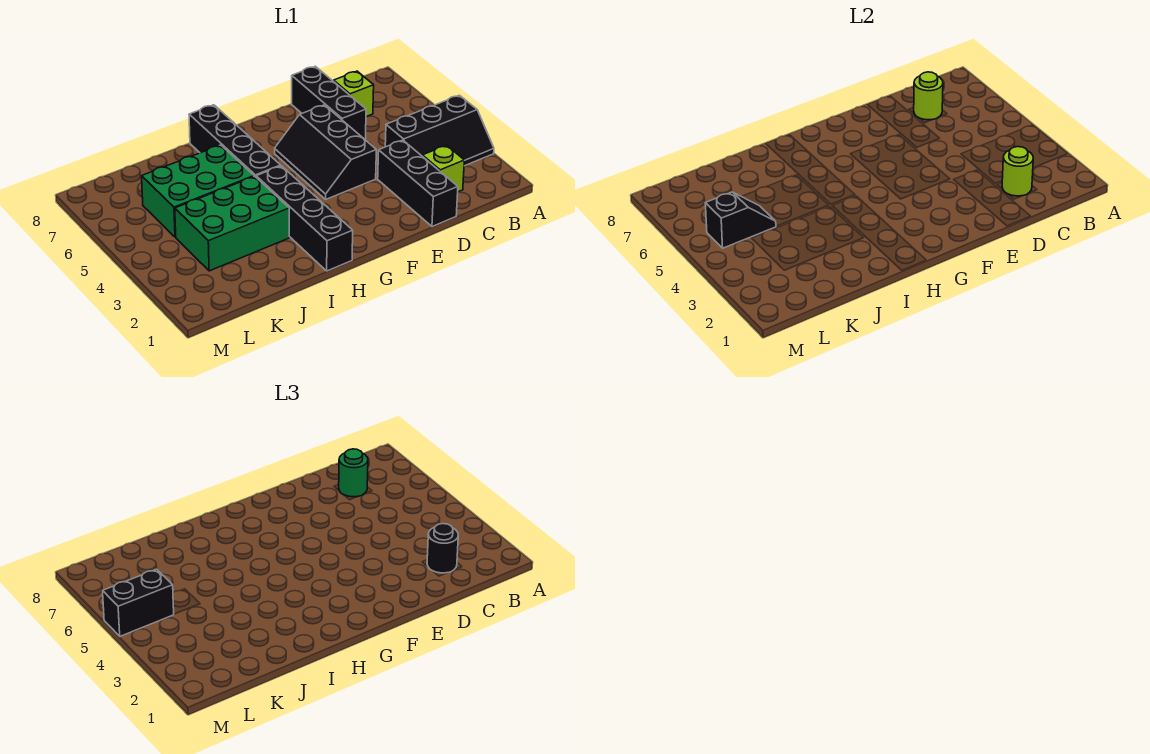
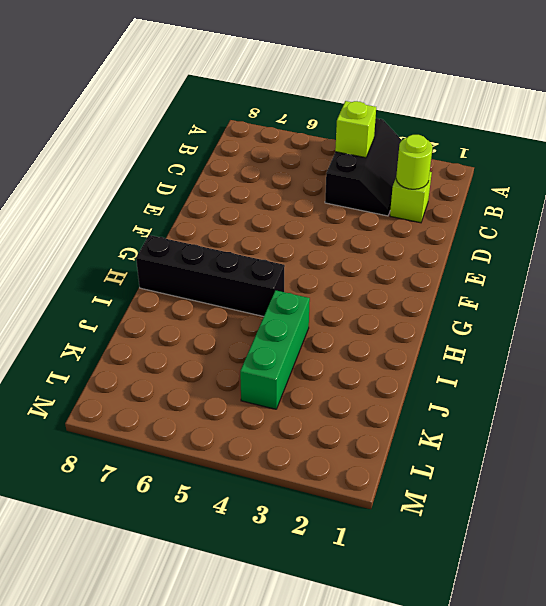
lime 1x1 brick [335,101,376,158] -> lime 1x1 brick moved to [334,71,374,117]
green 1x3 brick [240,290,310,409] -> green 2x3 brick [175,176,289,271]
none -> black 1x3 brick [378,140,458,227]
none -> black 1x3 brick [292,66,366,139]
none -> black 2x3 slope [275,105,376,199]

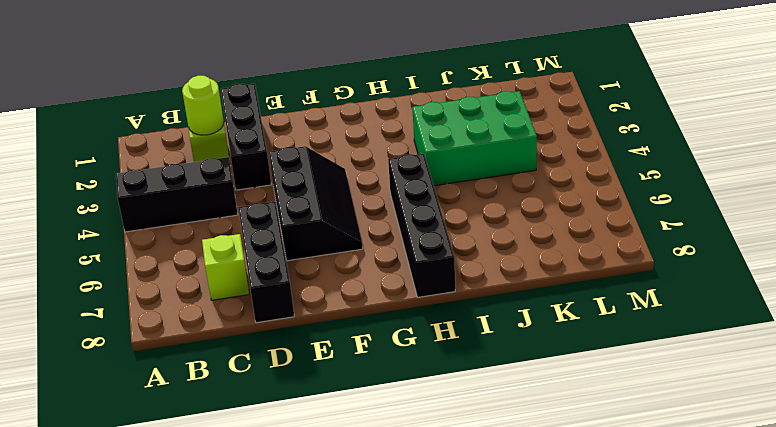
none -> black 1x4 brick [256,166,353,271]
none -> green 2x3 brick [142,145,254,237]
none -> lime 1x1 round brick [914,72,943,120]

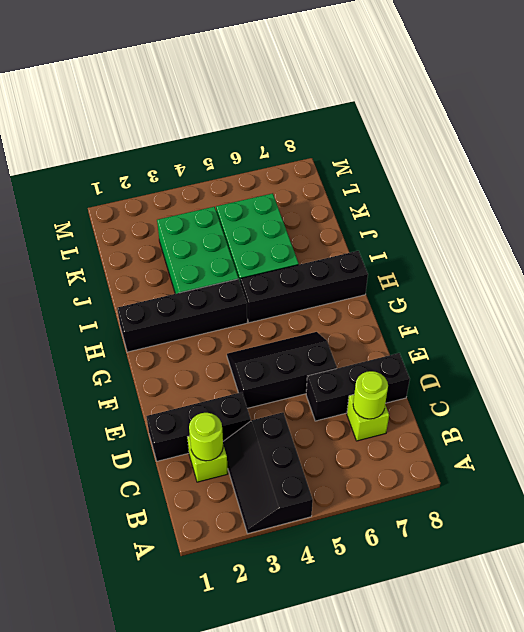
none -> black 1x2 slope [705,192,776,248]
none -> black 1x1 round brick [427,524,458,573]
none -> green 1x1 round brick [339,449,368,497]

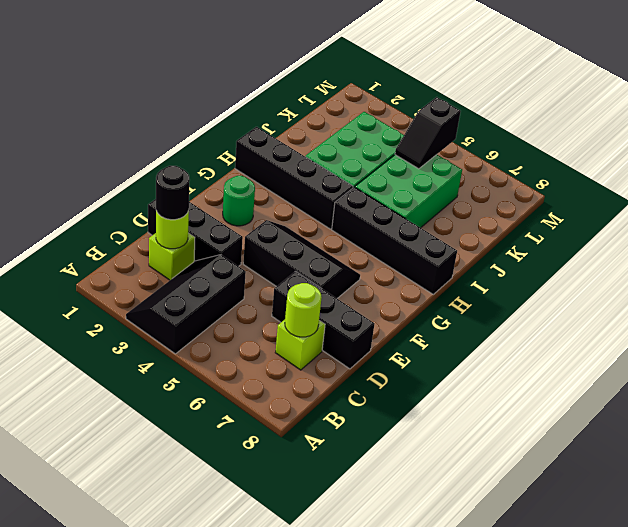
green 1x1 round brick [223,176,255,226] -> green 1x1 round brick moved to [339,449,368,497]
none -> black 1x2 brick [103,569,174,636]

